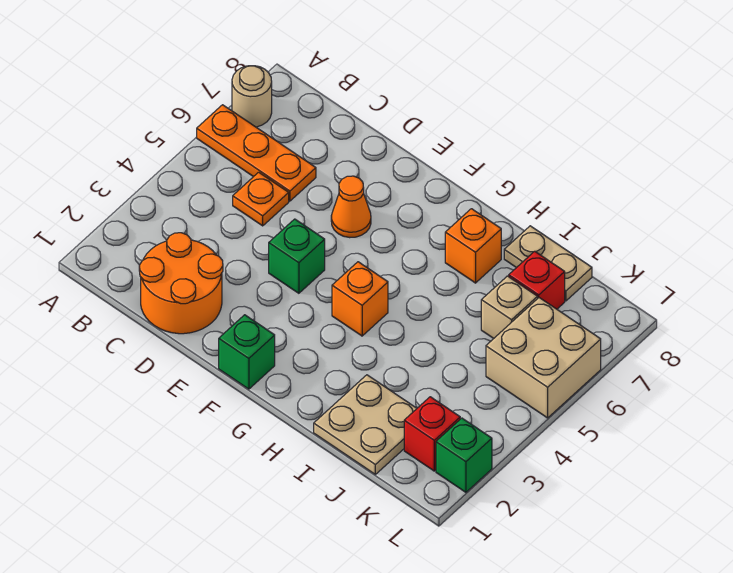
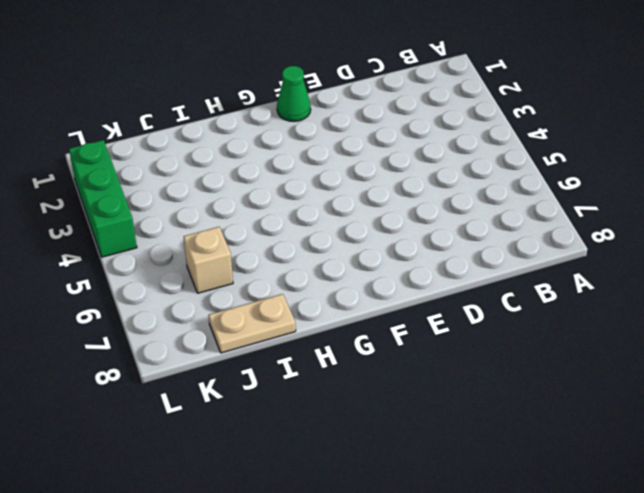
green 1x1 cone [277,66,311,122] -> green 1x1 brick [219,315,275,389]
green 1x3 brick [69,140,137,257] -> green 1x1 brick [436,418,492,492]
none -> orange 1x3 plate [197,105,316,201]
none -> tan 1x1 round brick [232,66,272,127]
none -> orange 2x2 round brick [139,233,223,334]

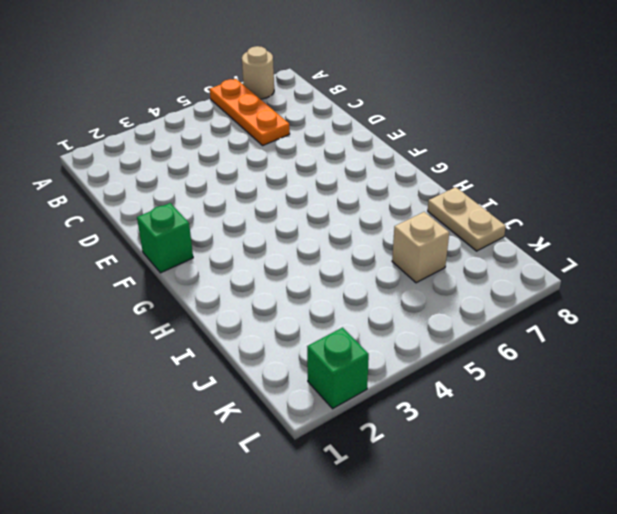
none -> orange 2x2 round brick [139,233,223,334]
none -> orange 1x1 plate [233,172,289,226]
none -> green 1x1 brick [269,219,325,293]

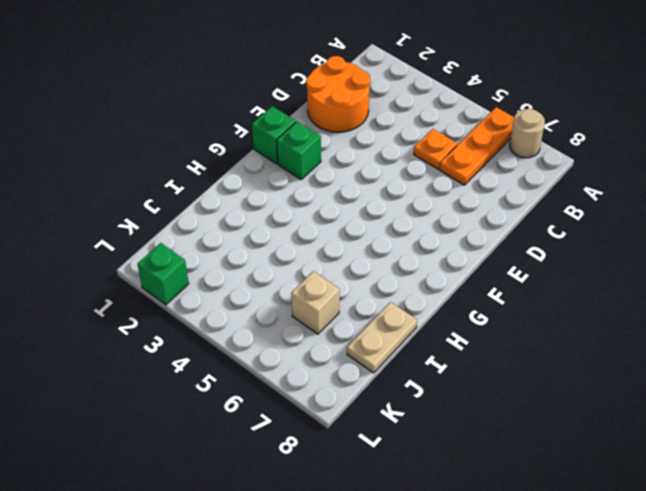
green 1x1 brick [277,122,321,179] -> green 1x1 brick moved to [269,219,325,293]
none -> orange 1x1 cone [331,176,371,238]
none -> orange 1x1 brick [332,262,388,336]
none -> orange 1x1 brick [445,209,501,283]

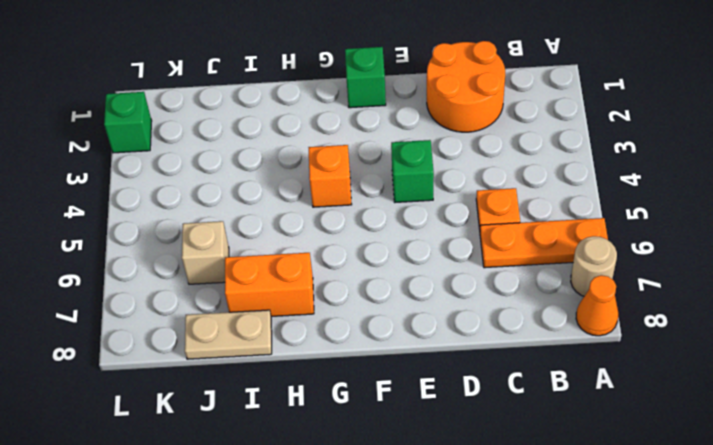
orange 1x1 cone [576,275,618,336] -> orange 1x1 cone moved to [331,176,371,238]
orange 1x2 brick [225,253,314,316] -> orange 1x1 brick [445,209,501,283]
none -> tan 2x2 plate [314,375,417,474]
none -> red 1x1 brick [509,251,565,309]
none -> red 1x1 brick [404,397,460,471]

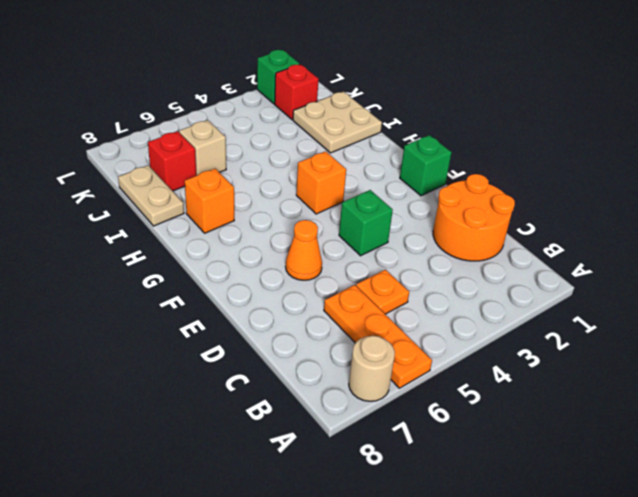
none -> tan 2x2 brick [486,298,601,418]

